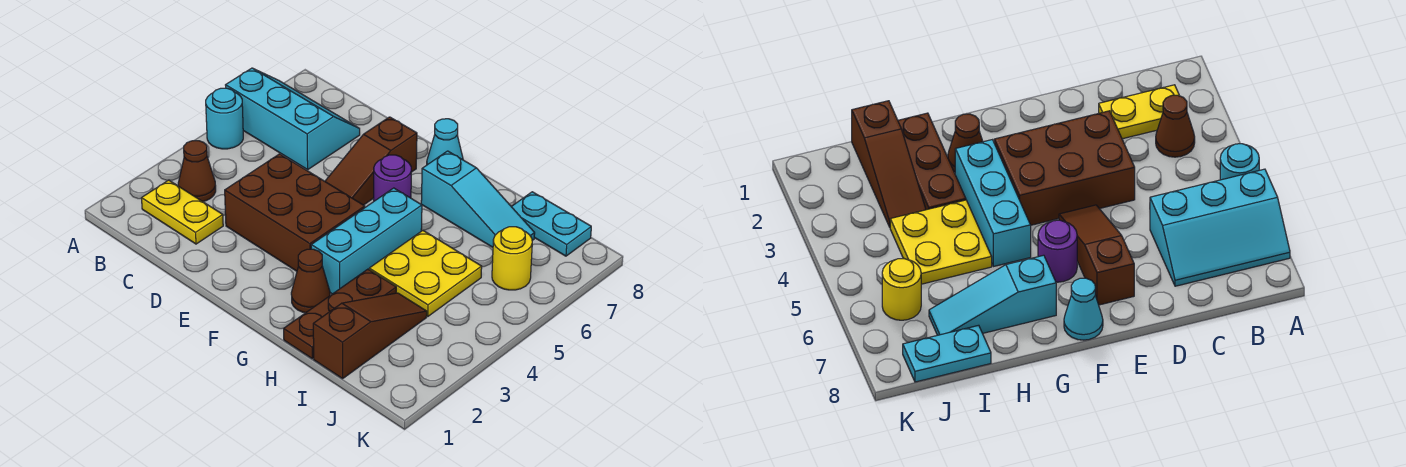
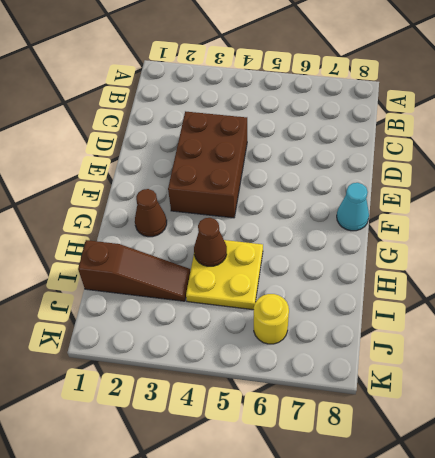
brown 1x1 cone [194,218,227,266] -> brown 1x1 cone moved to [178,141,216,202]
none -> cyan 1x1 round brick [206,88,243,149]
none -> cyan 2x3 slope [226,68,360,170]
none -> yellow 1x2 plate [142,180,223,244]

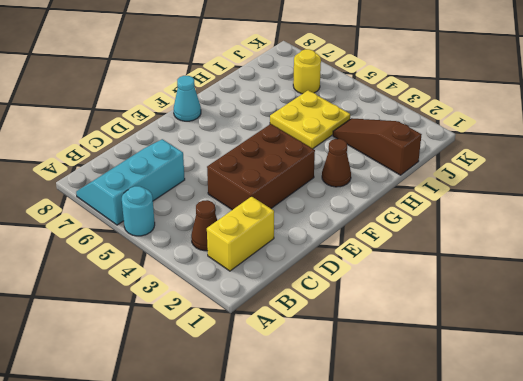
yellow 1x2 brick [207,196,274,271] -> yellow 1x2 plate [142,180,223,244]
none -> brown 1x3 slope [325,117,417,205]
none -> purple 1x1 round brick [374,155,411,201]
none -> cyan 1x3 brick [311,188,422,294]

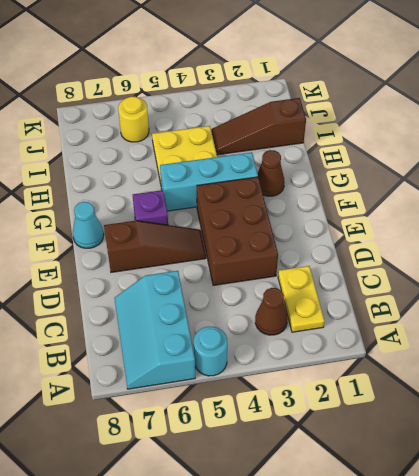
purple 1x1 brick [133,190,168,225] -> purple 1x1 round brick [374,155,411,201]
none -> cyan 1x3 slope [421,151,535,247]
none -> brown 1x3 plate [284,269,396,359]
none -> cyan 1x2 plate [511,192,591,256]

